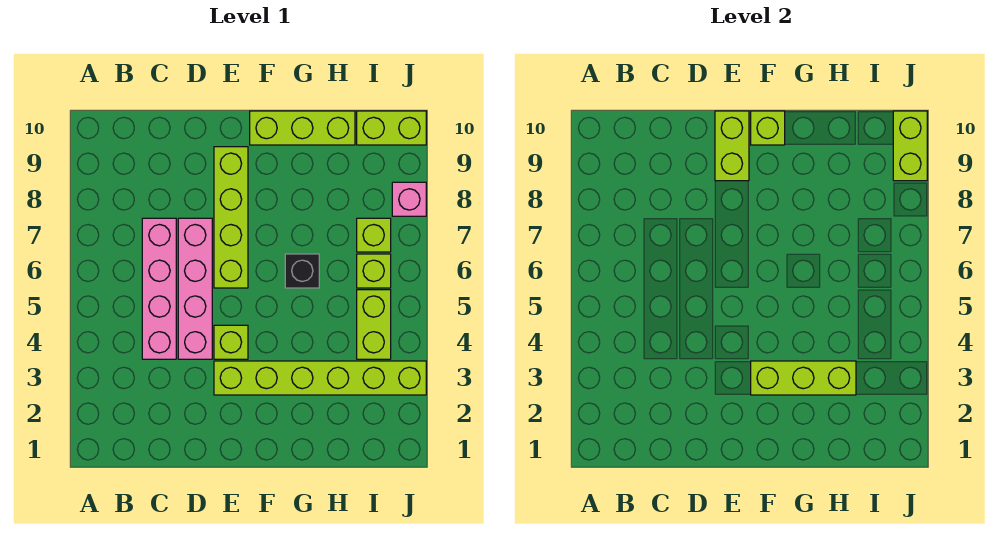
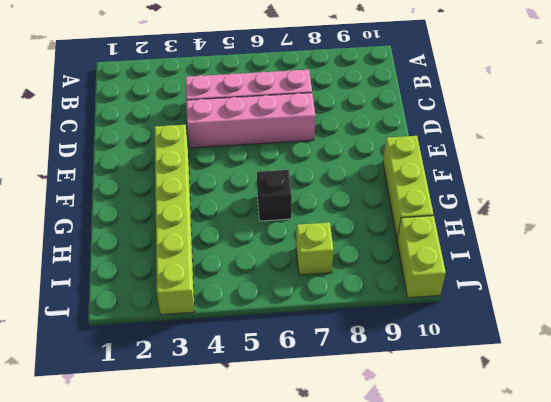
none -> lime 1x1 brick [214,325,248,359]
none -> lime 1x4 brick [214,147,248,288]
none -> lime 1x2 brick [357,290,391,359]

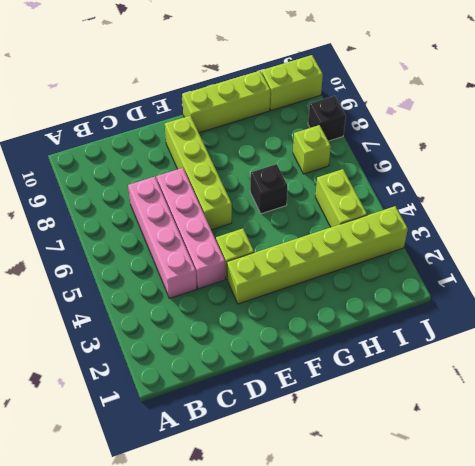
black 1x1 brick [308,96,346,141] -> pink 1x1 brick [392,182,426,216]
none -> lime 1x1 brick [357,254,391,288]
none -> lime 1x2 brick [715,111,749,181]
none -> lime 1x3 brick [751,361,856,395]

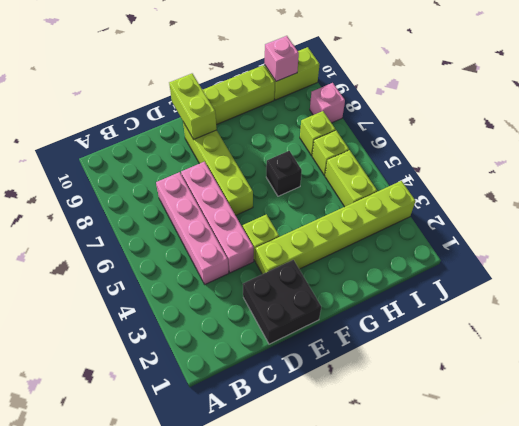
black 2x2 brick [243,260,321,344] -> none
pink 1x1 brick [265,36,299,81] -> none
none -> lime 1x3 brick [751,361,856,395]
none -> lime 1x1 brick [751,111,785,145]
none -> lime 1x2 brick [893,111,927,181]

